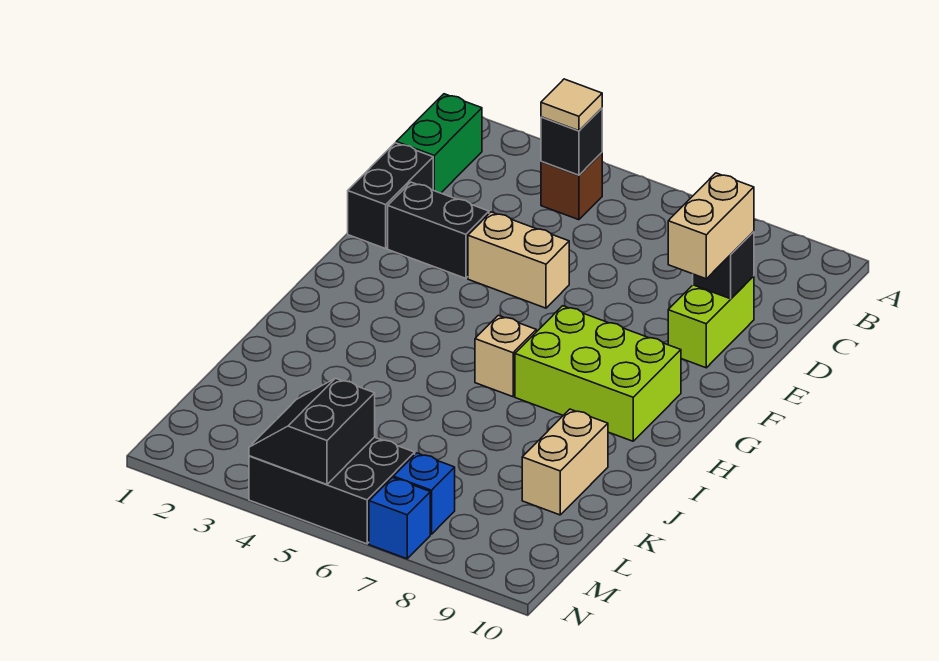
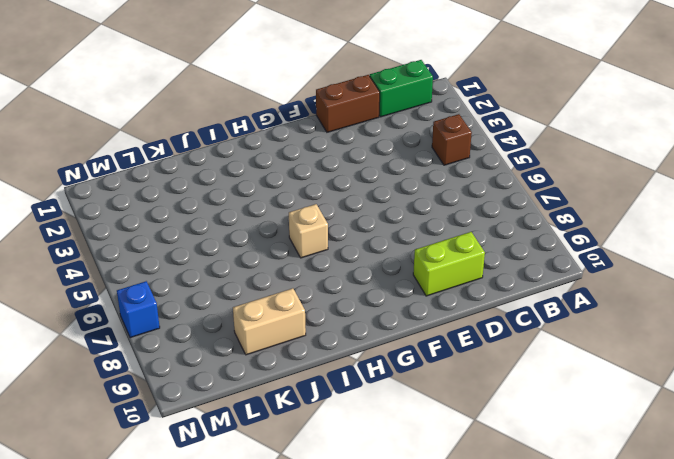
brown 1x2 brick [316,75,380,132] -> black 1x2 brick [348,143,433,249]
none -> black 1x2 brick [388,182,489,278]
none -> tan 1x2 brick [468,212,569,308]
none -> lime 2x3 brick [515,306,681,441]

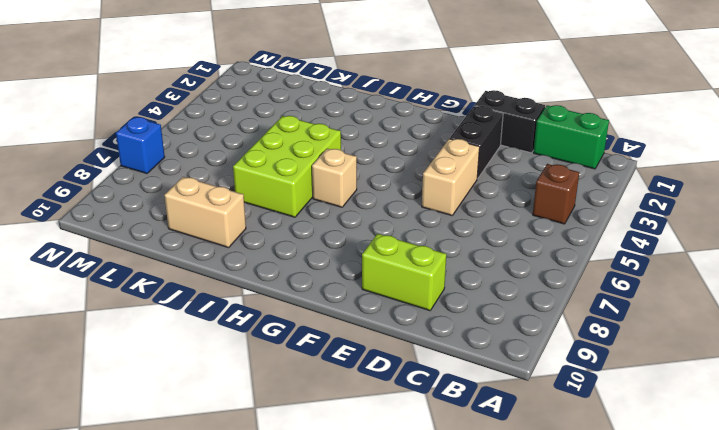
lime 2x3 brick [233,116,341,217] -> lime 2x3 brick moved to [515,306,681,441]
none -> black 2x3 brick [249,437,415,544]
none -> blue 1x1 brick [393,453,455,534]
none -> black 1x1 brick [541,108,602,175]

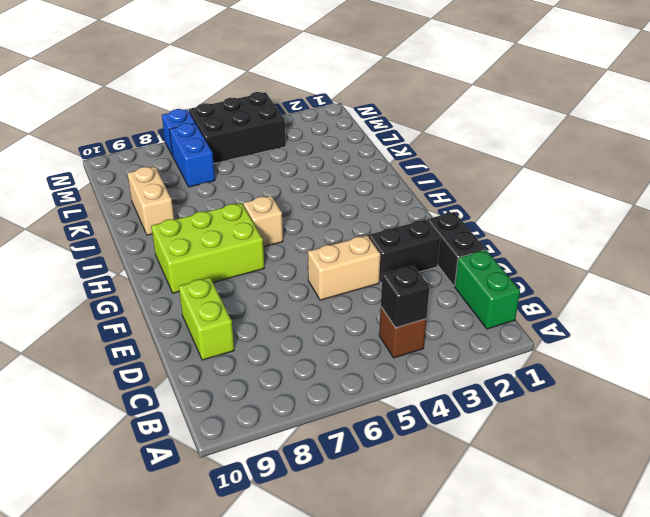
blue 1x2 brick [169,123,215,187] -> blue 1x1 brick [393,453,455,534]
none -> black 1x1 brick [693,231,754,299]
none -> black 2x2 slope [249,378,375,484]
none -> tan 1x1 tile [541,79,602,131]

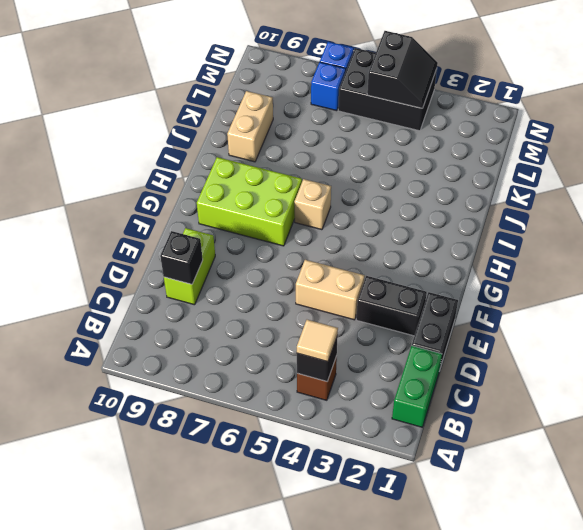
none -> tan 1x2 brick [668,173,754,279]

